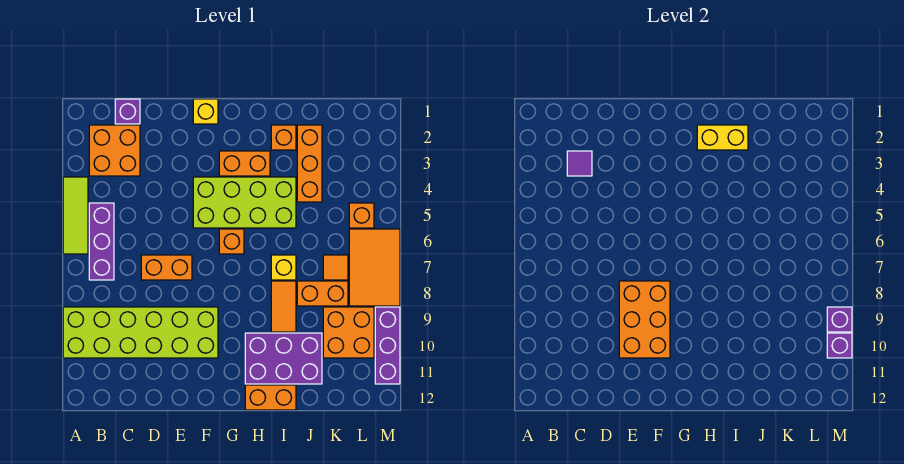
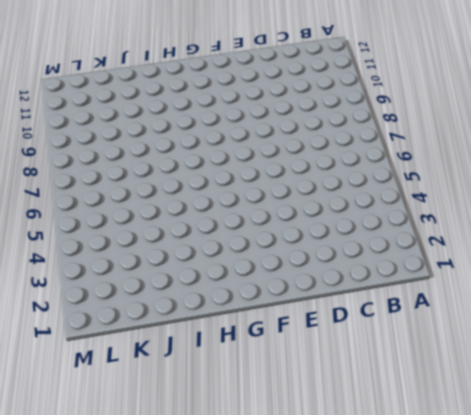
none -> lime 1x3 tile [63,177,88,254]
none -> lime 2x6 brick [63,307,218,358]
none -> orange 2x2 brick [89,125,140,176]

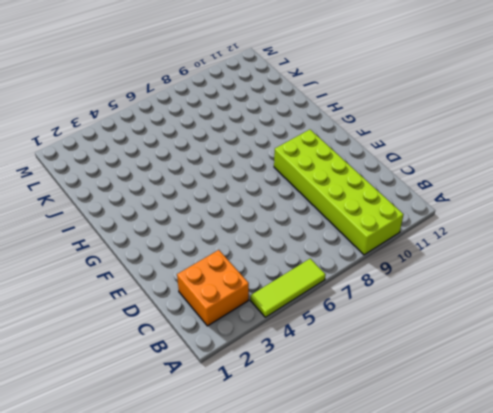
none -> purple 1x3 brick [89,203,114,280]
none -> purple 1x1 brick [115,99,140,124]
none -> orange 1x2 brick [141,255,192,280]

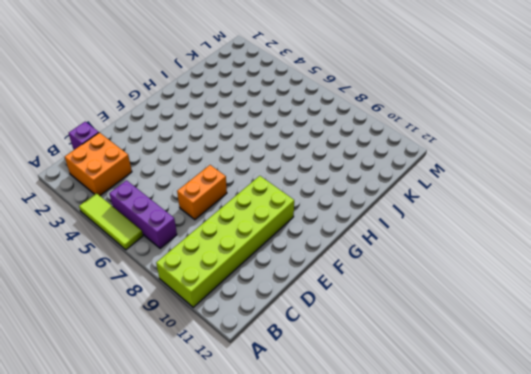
none -> yellow 1x1 brick [193,99,218,124]
none -> lime 2x4 brick [193,177,296,228]
none -> orange 1x2 brick [219,151,270,176]

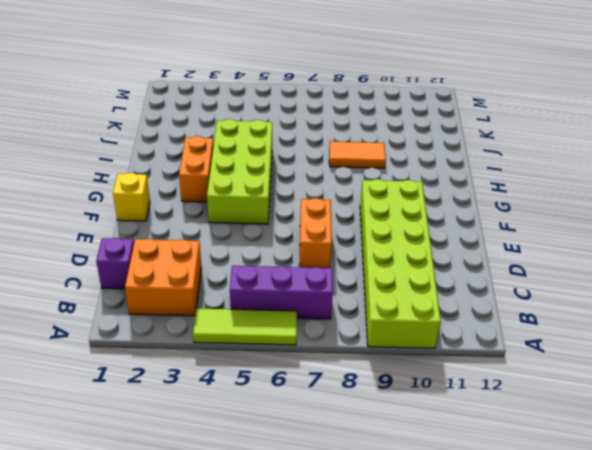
none -> orange 1x1 brick [219,229,244,254]
none -> purple 2x3 brick [245,333,322,384]
none -> orange 1x2 brick [245,385,296,410]

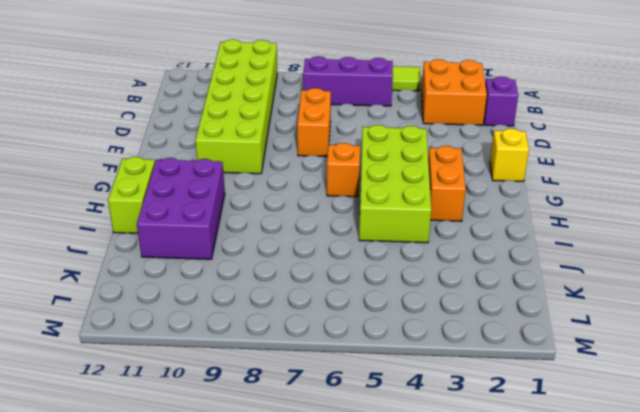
lime 1x2 brick [108,157,155,233] -> orange 1x2 brick [245,385,296,410]
none -> orange 1x1 brick [271,125,296,150]
none -> yellow 1x1 brick [271,255,296,280]
none -> orange 1x2 tile [271,281,296,332]

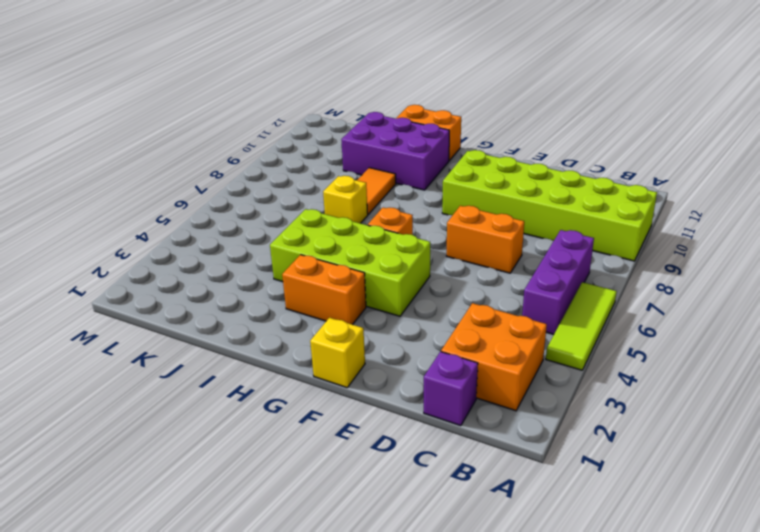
none -> orange 1x1 brick [271,125,296,150]
none -> orange 1x3 brick [297,125,322,202]
none -> orange 1x2 brick [297,281,348,306]

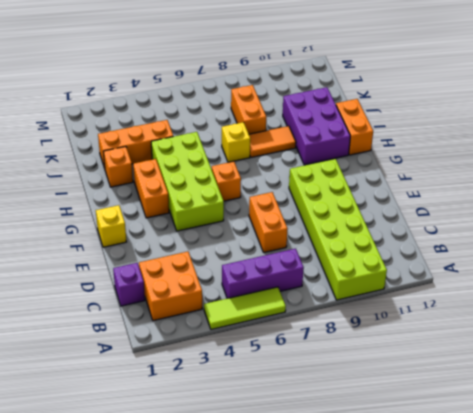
none -> orange 1x1 tile [323,255,348,280]
none -> orange 2x2 brick [323,307,374,358]
none -> orange 1x1 brick [349,203,374,228]

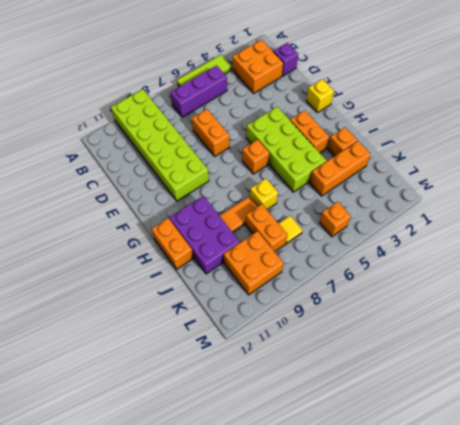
yellow 1x1 tile [278,216,302,244] -> orange 1x1 tile [323,255,348,280]
none -> orange 2x3 tile [349,229,400,306]
none -> purple 1x3 brick [375,307,400,384]
none -> purple 1x1 tile [567,151,592,176]

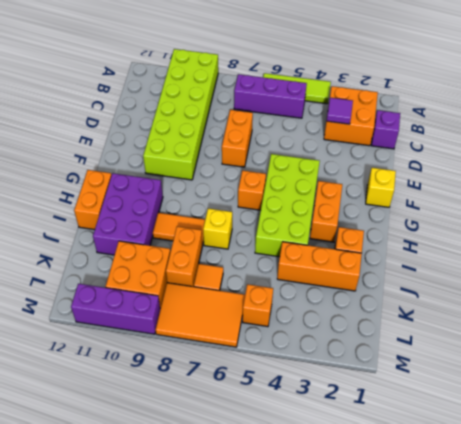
none -> orange 2x3 brick [619,281,670,358]
none -> yellow 1x2 brick [697,125,748,150]
none -> purple 1x1 brick [827,307,852,332]

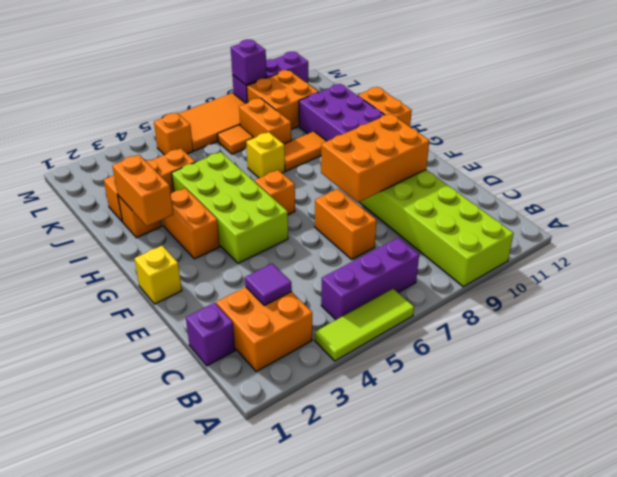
orange 1x2 brick [112,155,173,226] -> yellow 1x2 brick [697,125,748,150]
none -> purple 1x1 brick [827,333,852,358]

